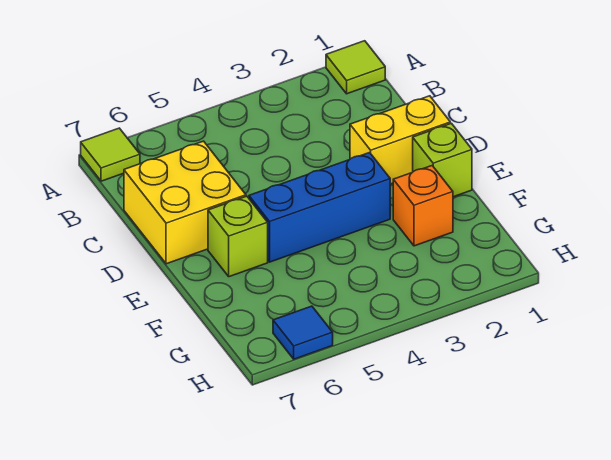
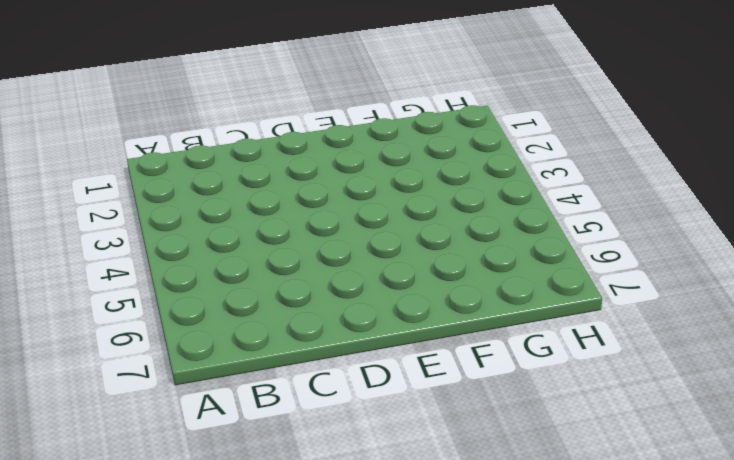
none -> lime 1x1 tile [326,41,385,94]
none -> lime 1x1 tile [81,128,140,181]

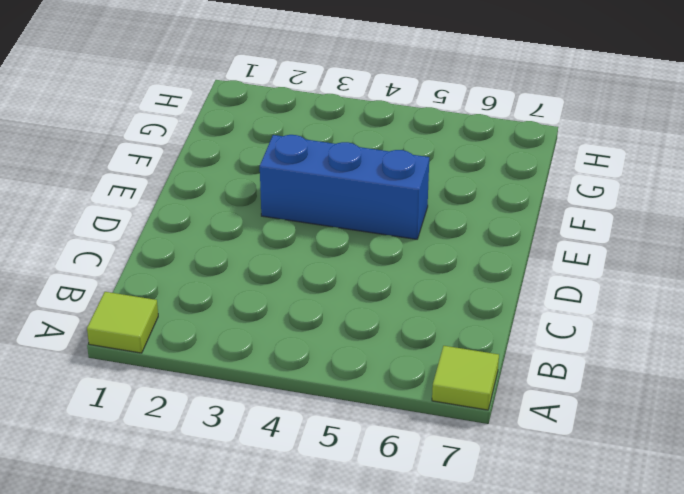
none -> yellow 2x2 brick [124,141,246,264]
none -> yellow 1x2 brick [350,96,450,184]

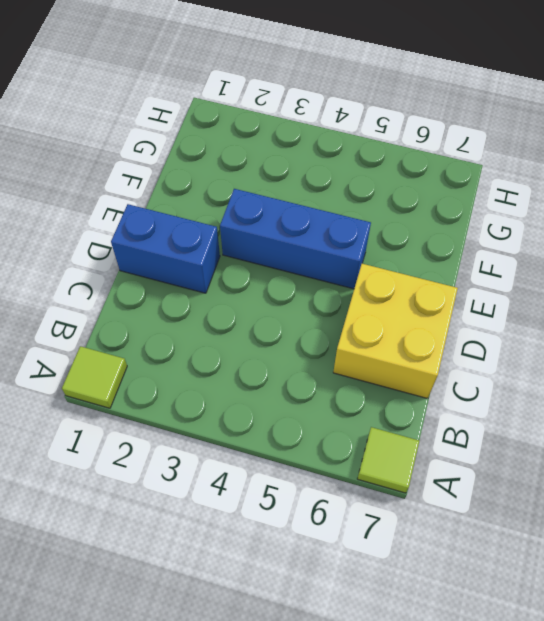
blue 1x2 brick [111,204,220,293] -> yellow 1x2 brick [350,96,450,184]
none -> lime 1x1 brick [413,123,472,197]
none -> lime 1x1 brick [208,196,268,277]

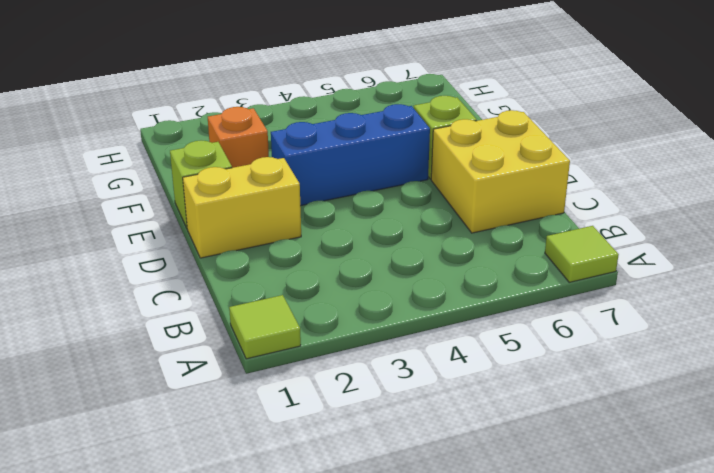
none -> blue 1x1 tile [273,306,333,359]

